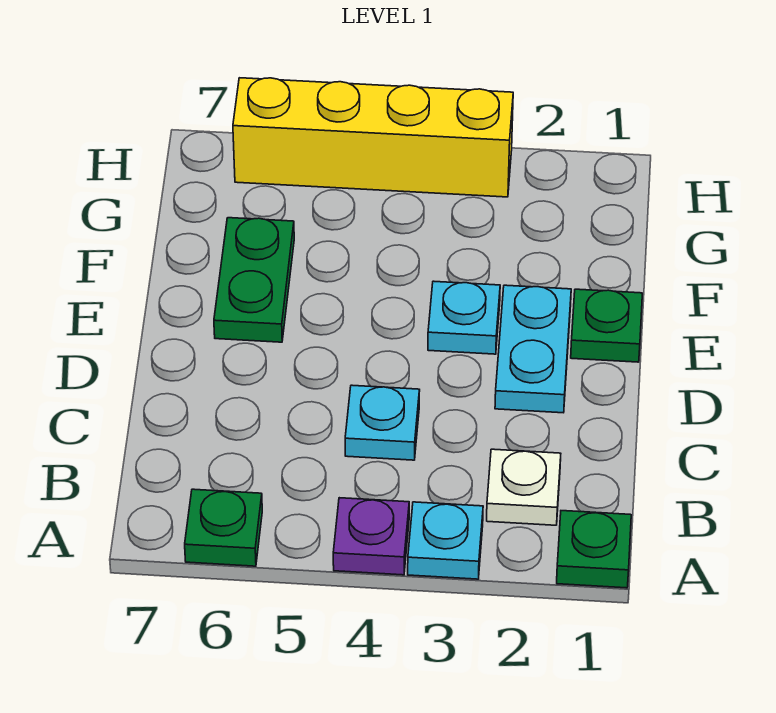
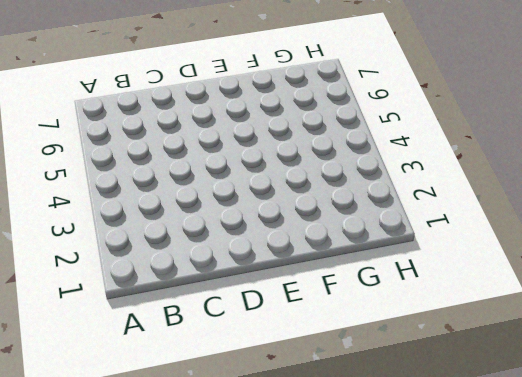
none -> green 1x1 plate [557,511,631,588]
none -> cyan 1x1 plate [408,502,483,579]

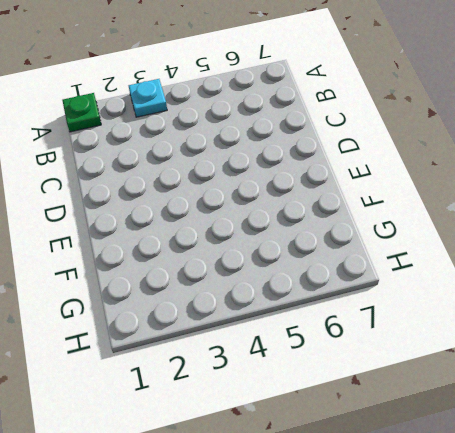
none -> purple 1x1 plate [333,498,409,575]
none -> green 1x1 plate [185,489,262,566]

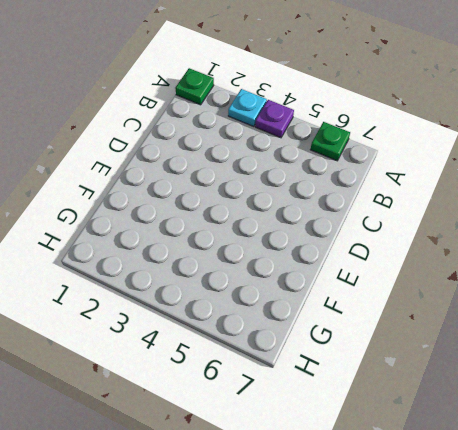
none -> white 1x1 plate [487,449,561,525]
none -> cyan 1x1 plate [345,385,420,460]

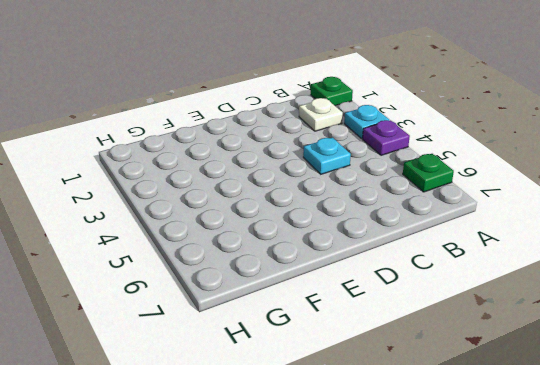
none -> cyan 1x2 plate [495,285,571,413]
none -> green 1x1 plate [571,289,642,362]

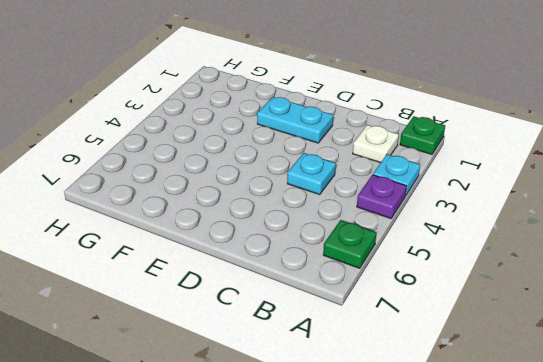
none -> green 1x1 plate [571,289,642,362]
none -> cyan 1x1 plate [428,281,500,354]

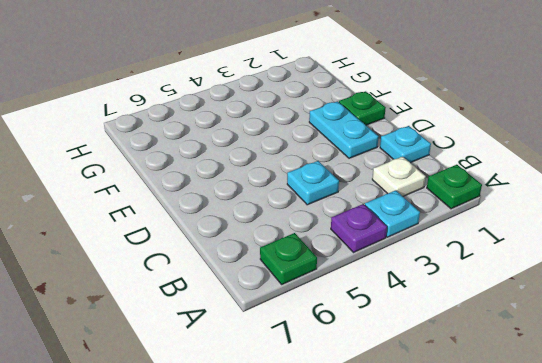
cyan 1x1 plate [380,126,431,163] -> cyan 1x1 plate moved to [428,281,500,354]
none -> green 1x2 plate [214,218,294,342]
none -> yellow 1x4 brick [233,78,513,197]

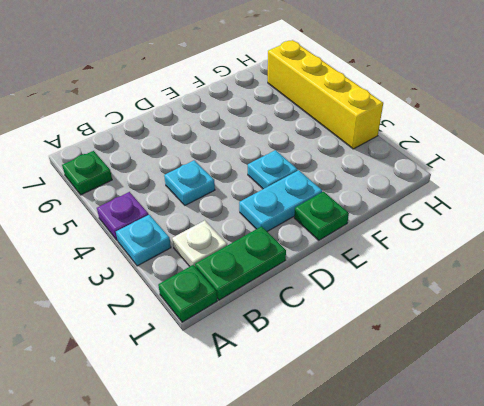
green 1x2 plate [195,226,286,300] -> green 1x2 plate moved to [214,218,294,342]

